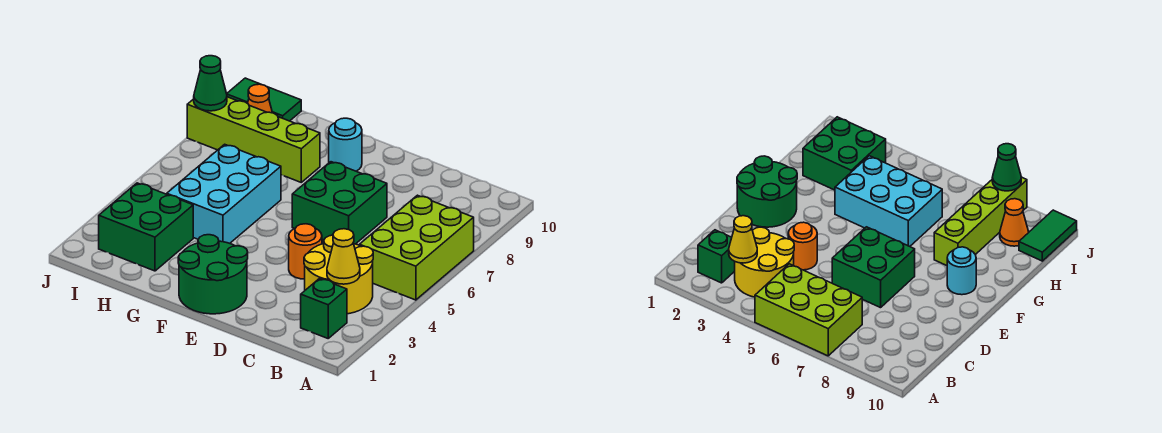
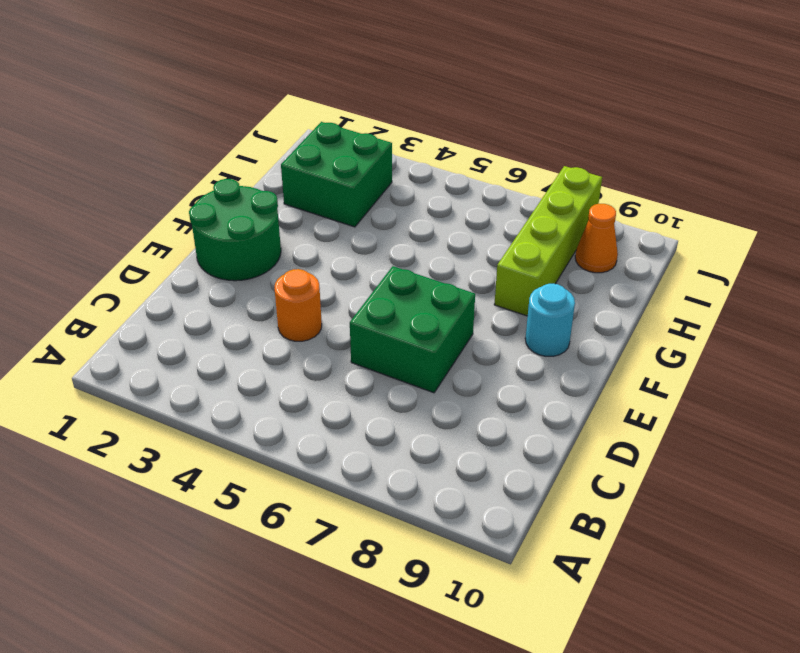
none -> lime 2x3 brick [360,195,474,300]
none -> green 1x1 brick [301,279,347,338]
none -> yellow 2x2 round brick [304,235,373,314]

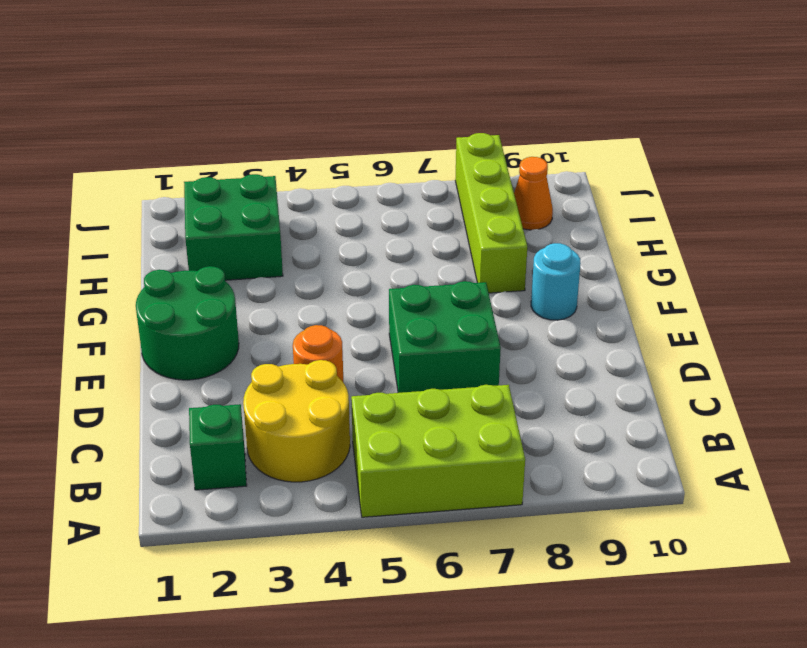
none -> cyan 2x3 brick [167,144,281,243]
none -> green 1x2 tile [227,78,301,121]
none -> yellow 1x1 cone [327,229,360,284]

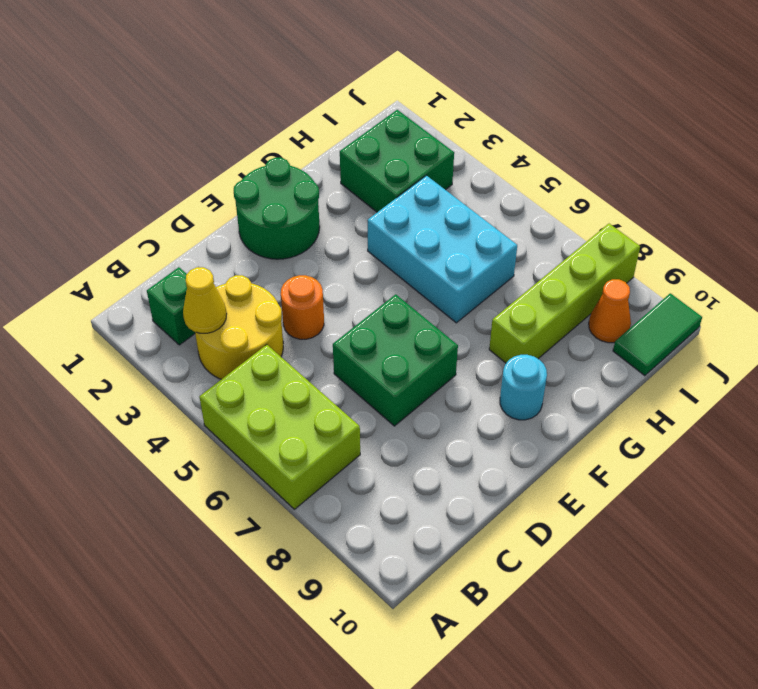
none -> green 1x1 cone [194,56,227,111]

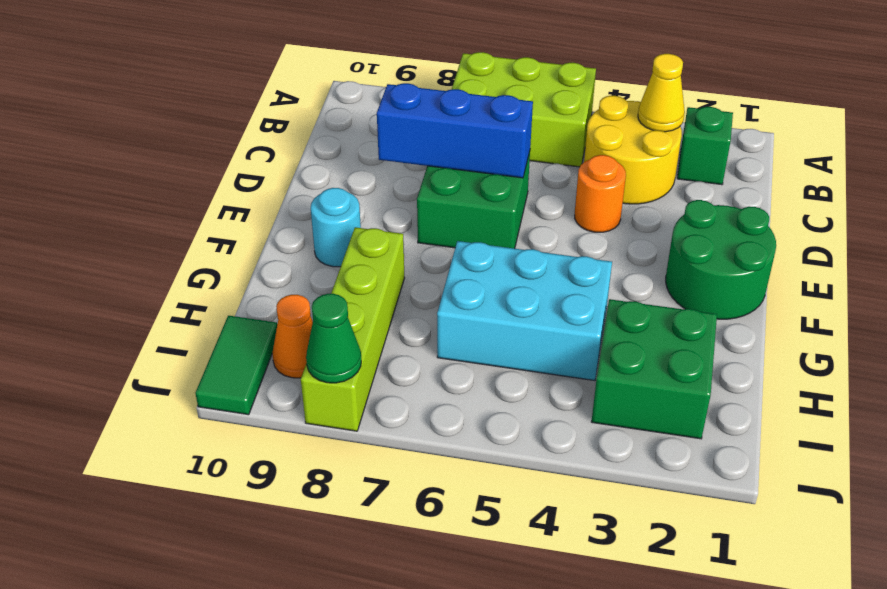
blue 1x3 brick [377,83,533,178] -> none

